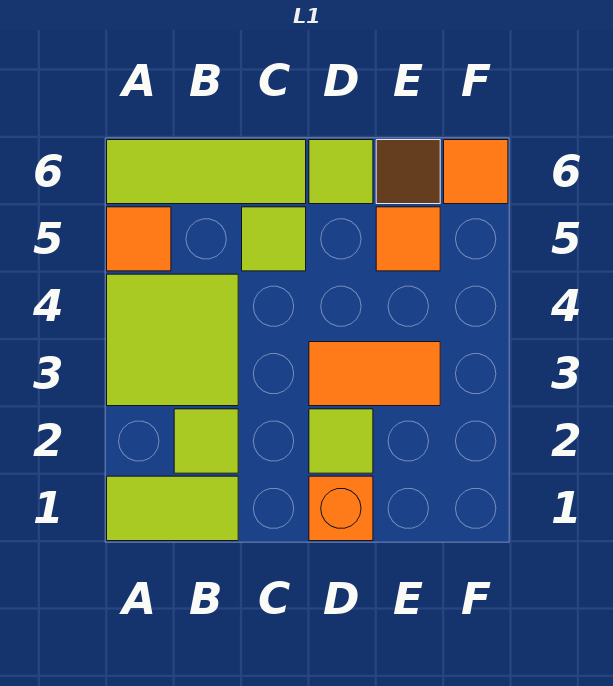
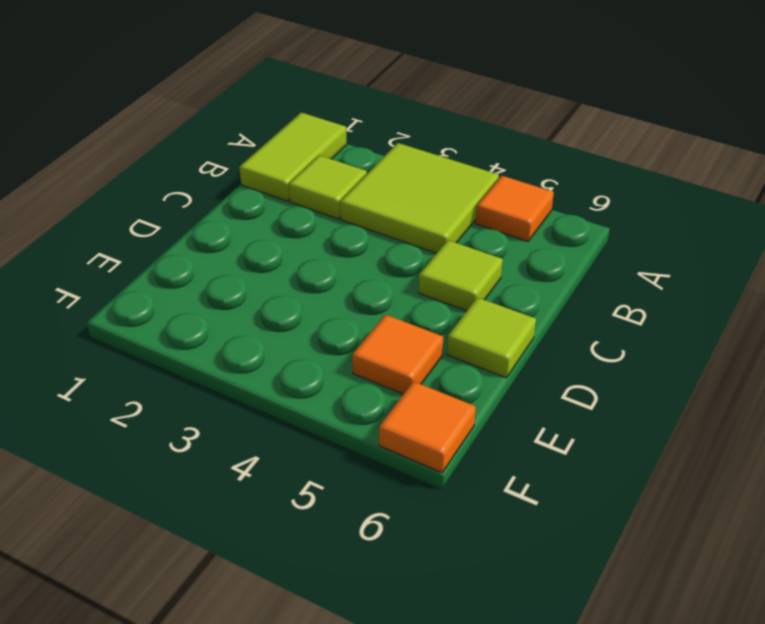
none -> lime 1x3 tile [107,140,306,204]
none -> orange 1x1 brick [309,476,373,541]
none -> lime 1x1 tile [309,409,373,473]

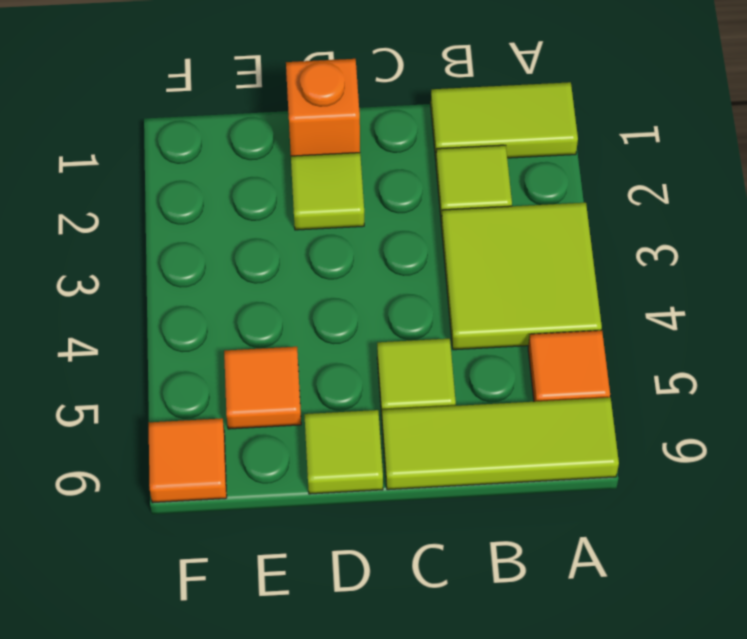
none -> orange 1x2 tile [309,342,440,406]
none -> brown 1x1 tile [376,140,440,204]

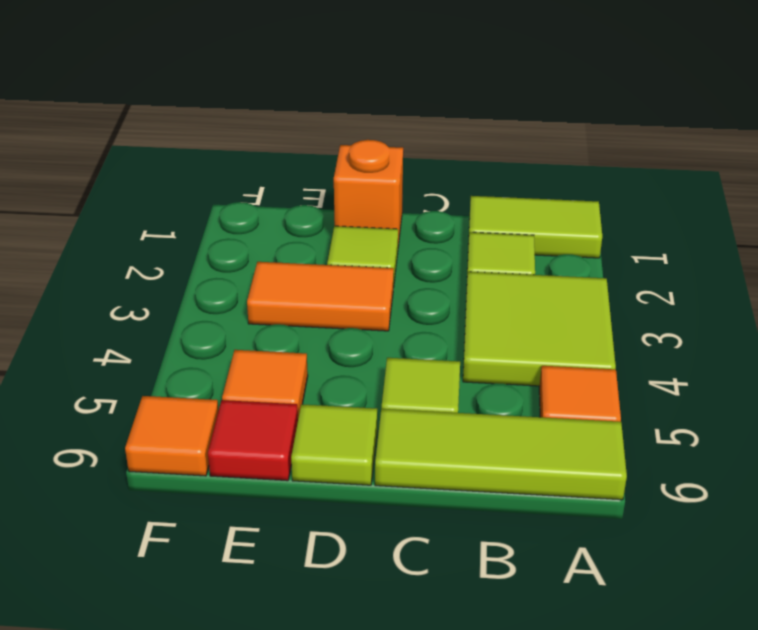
red 1x1 tile [208,400,298,481] -> brown 1x1 tile [376,140,440,204]

